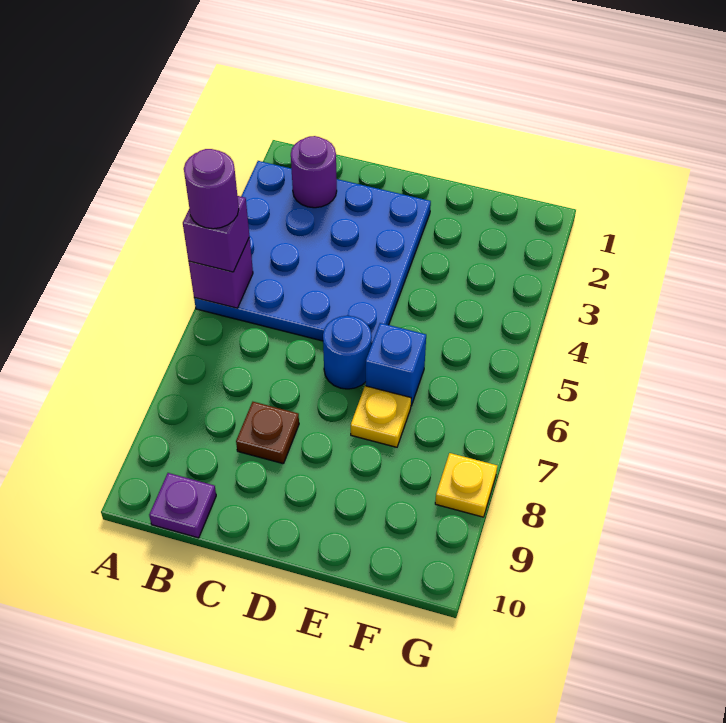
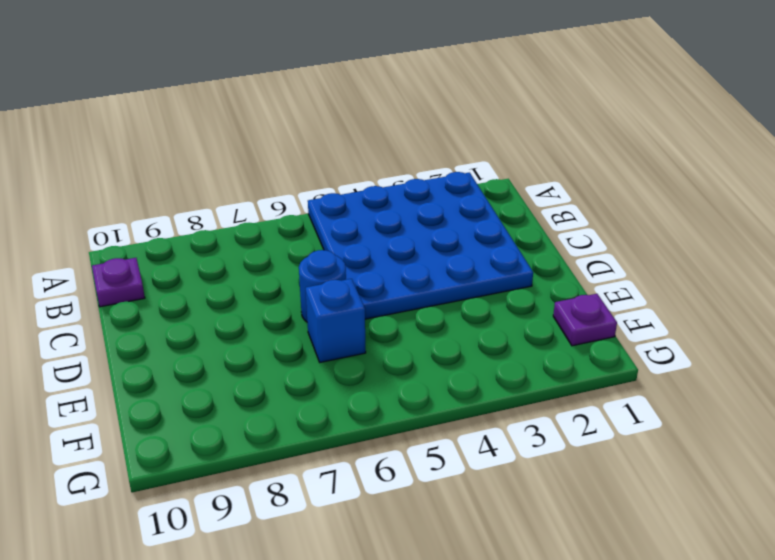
purple 1x1 plate [553,294,617,346] -> none
none -> brown 1x1 plate [236,402,299,464]
none -> yellow 1x1 plate [351,386,411,447]

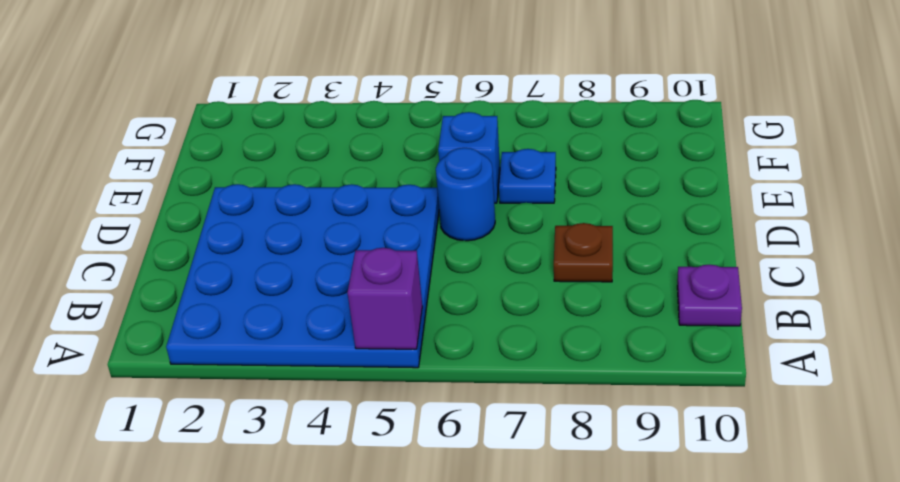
blue 1x1 plate [499,149,556,203] -> yellow 1x1 plate [351,386,411,447]
none -> yellow 1x1 plate [435,453,497,517]
none -> purple 1x1 round brick [291,136,337,208]

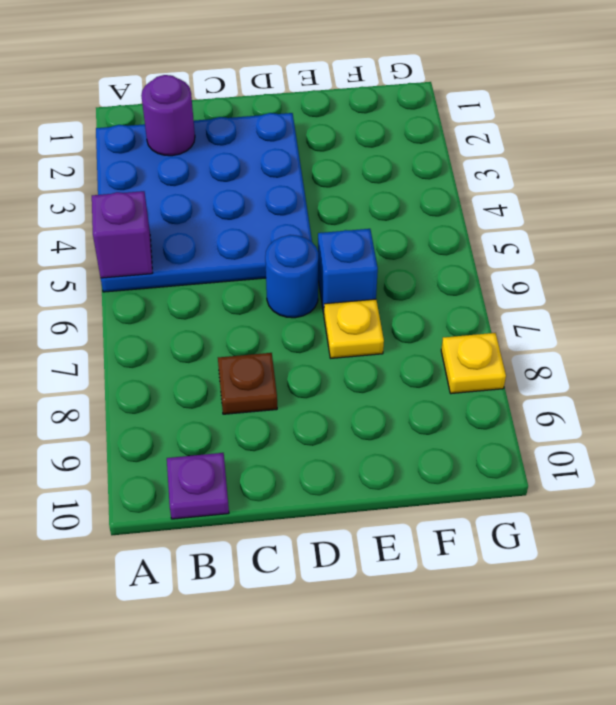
none -> purple 1x1 brick [183,196,249,272]
none -> purple 1x1 round brick [184,149,239,229]

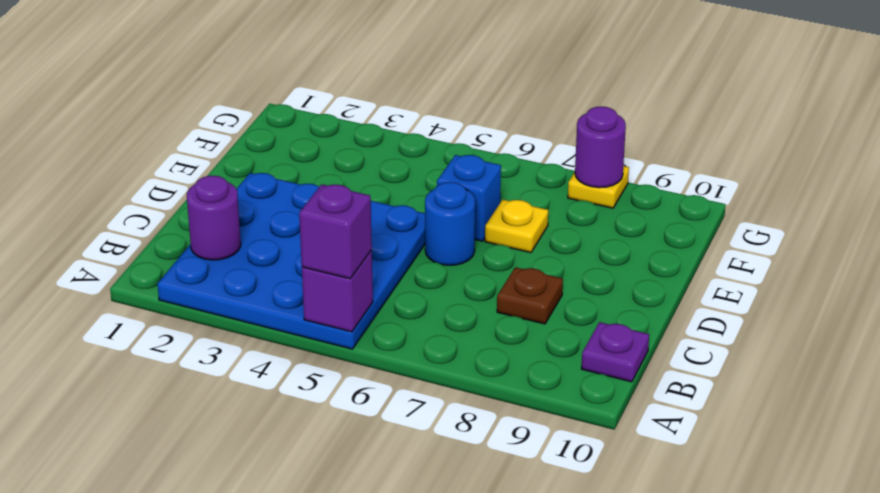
purple 1x1 round brick [575,107,626,188] -> purple 1x1 round brick moved to [184,149,239,229]

